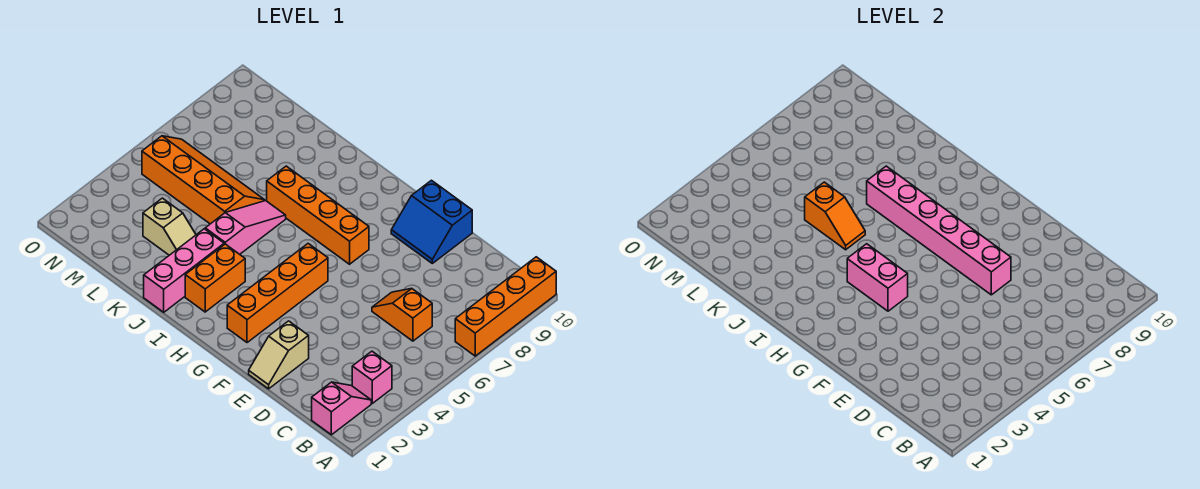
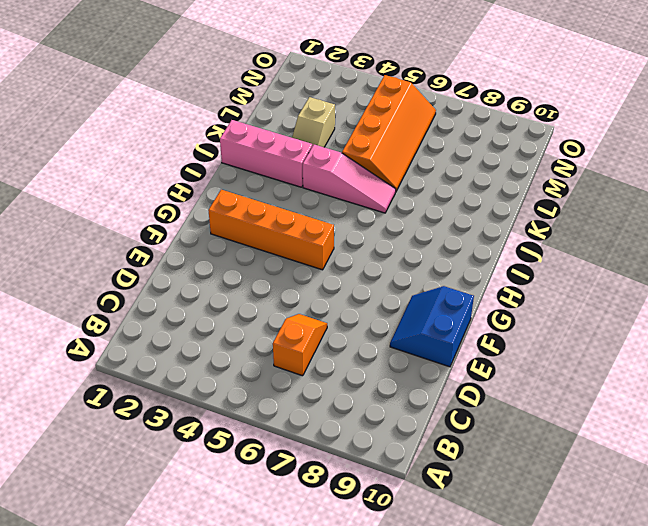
none -> orange 1x4 brick [455,257,556,356]
none -> pink 1x2 slope [312,382,371,435]
none -> pink 1x1 brick [352,351,392,403]

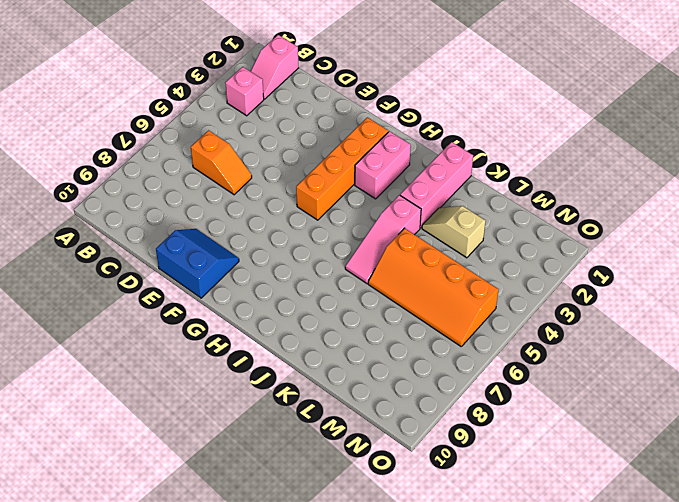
pink 1x2 brick [355,131,411,199] -> pink 1x2 brick turned to [847,244,908,311]
none -> orange 1x4 brick [455,257,556,356]
none -> tan 1x2 slope [249,321,309,389]
none -> orange 1x4 brick [267,166,369,264]

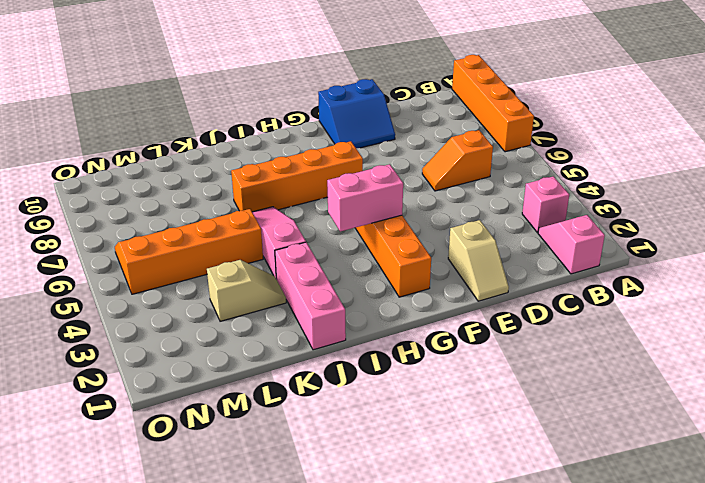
none -> orange 1x2 brick [185,244,245,312]
none -> pink 1x6 brick [867,166,1011,295]
none -> orange 1x2 slope [805,182,865,250]

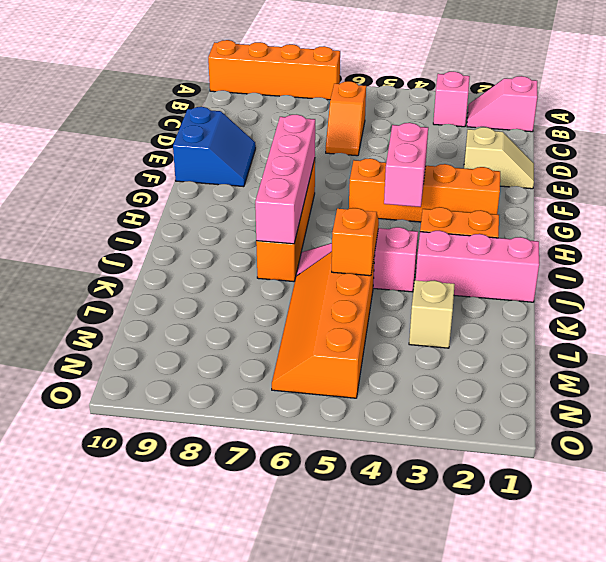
pink 1x4 brick [255,115,315,244] -> pink 1x6 brick [867,166,1011,295]

